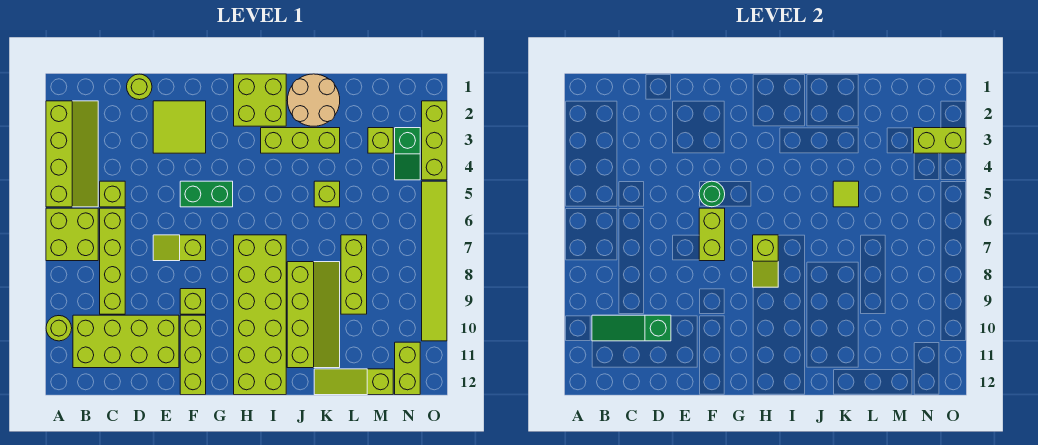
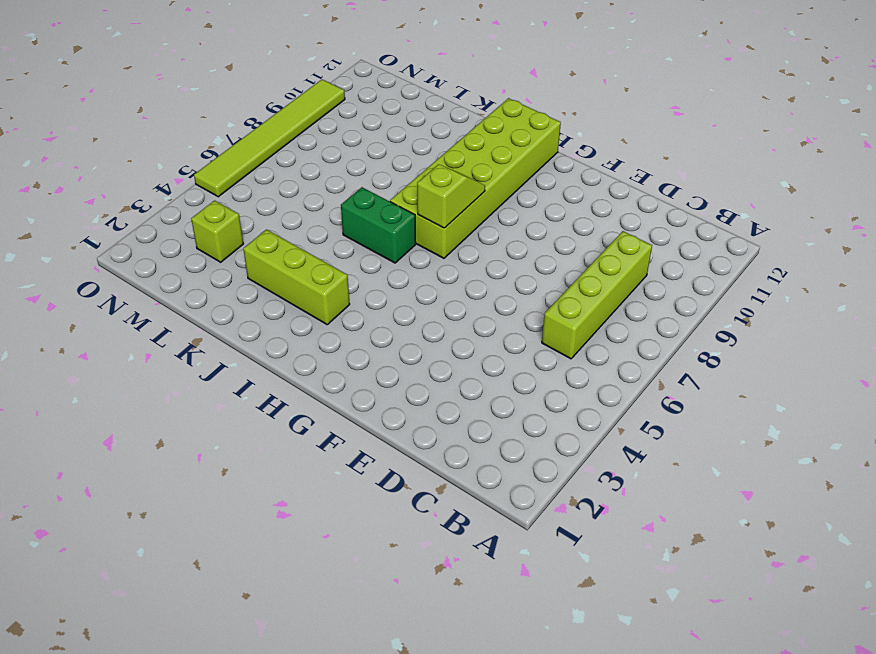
green 1x2 brick [341,187,416,263] -> green 1x2 brick moved to [180,181,233,207]
none -> lime 2x4 slope [46,101,98,207]
none -> lime 2x2 brick [46,208,98,261]
none -> lime 1x1 round brick [46,316,72,341]
none -> lime 2x4 brick [73,315,179,368]

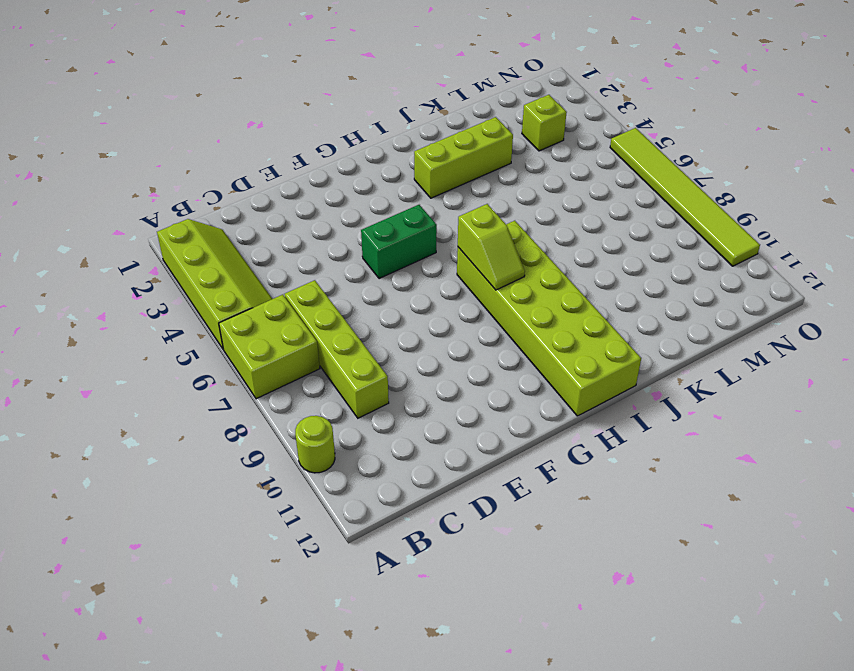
none -> lime 2x4 brick [73,315,179,368]
none -> lime 1x1 brick [100,181,125,207]
none -> lime 1x1 round brick [127,74,152,100]
none -> lime 2x2 tile [153,101,206,153]

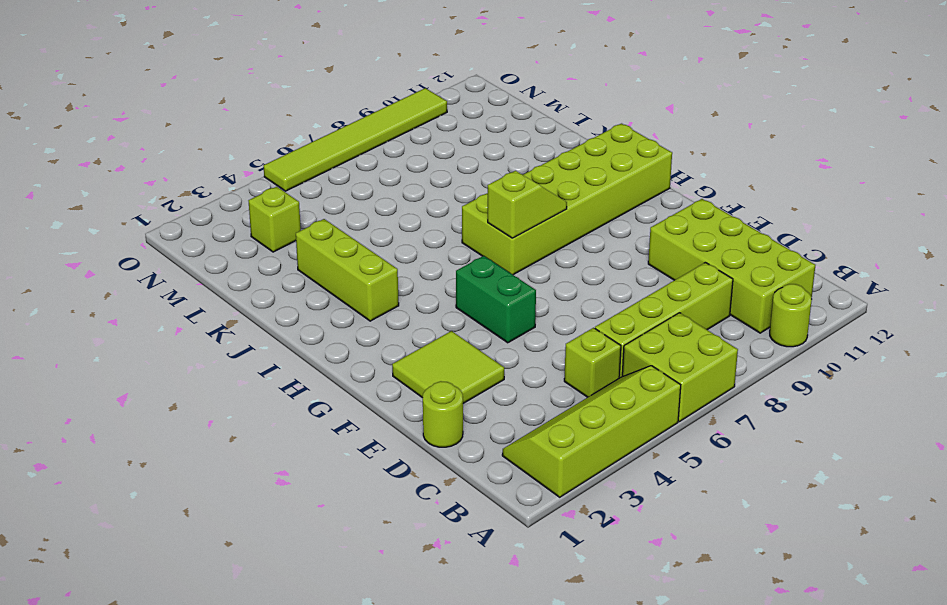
none -> lime 1x2 slope [153,235,206,261]
none -> lime 1x1 brick [180,289,206,314]
none -> lime 1x3 brick [180,315,206,395]
none -> lime 2x2 brick [234,74,286,126]

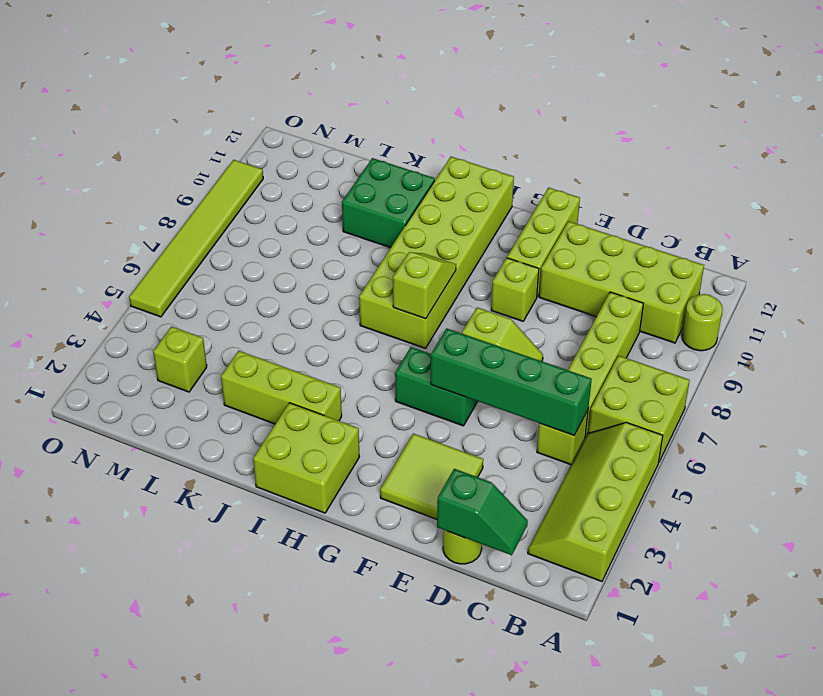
green 1x2 slope [437,469,528,555] -> green 1x2 slope turned to [395,128,420,180]
green 1x4 brick [431,328,592,435] -> green 1x1 round brick [699,181,725,207]
green 2x2 brick [342,158,435,248] -> lime 2x4 slope [287,262,340,368]
none -> tan 2x2 round brick [287,74,340,126]
none -> lime 1x1 brick [314,181,340,207]
none -> lime 1x3 slope [314,369,393,395]
none -> lime 1x3 brick [341,235,367,314]

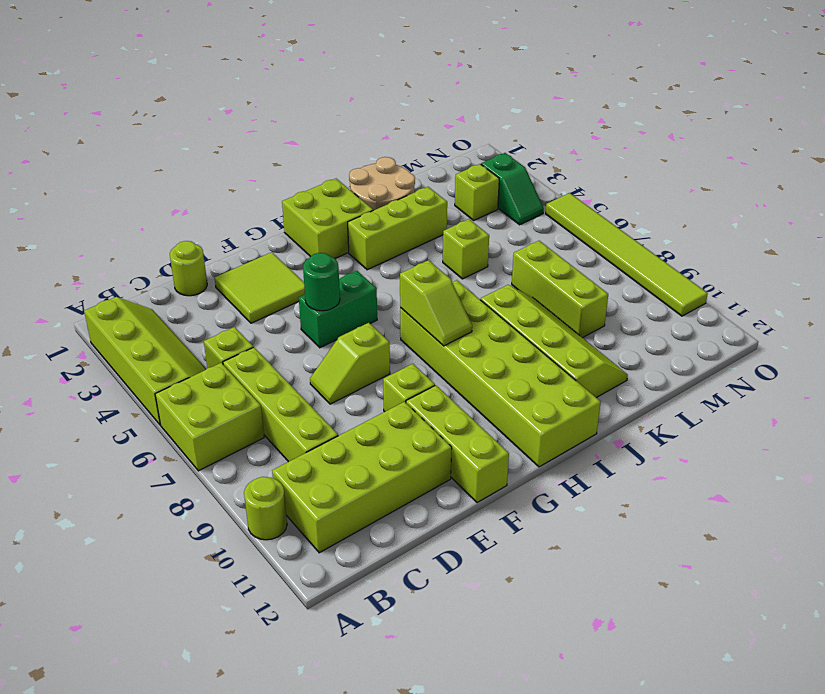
none -> lime 1x3 slope [314,369,393,395]
none -> lime 1x2 brick [395,342,420,395]
none -> lime 1x3 brick [422,101,447,180]
none -> green 1x3 slope [592,315,671,341]

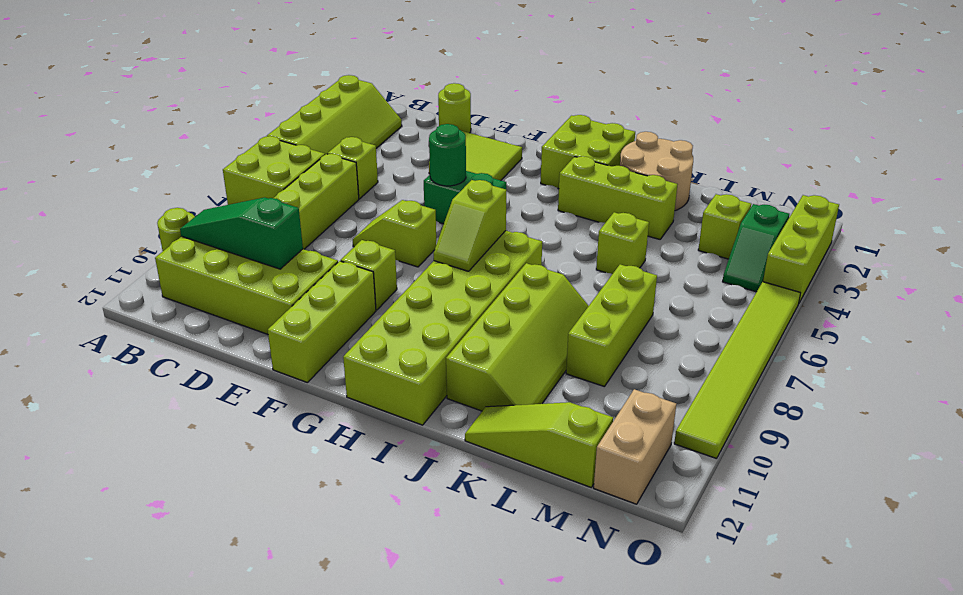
tan 1x2 brick [594,389,676,504] -> lime 1x2 brick [395,342,420,395]
none -> lime 1x2 brick [699,208,725,261]
none -> lime 1x1 tile [833,181,859,207]
none -> lime 1x2 brick [914,128,966,153]

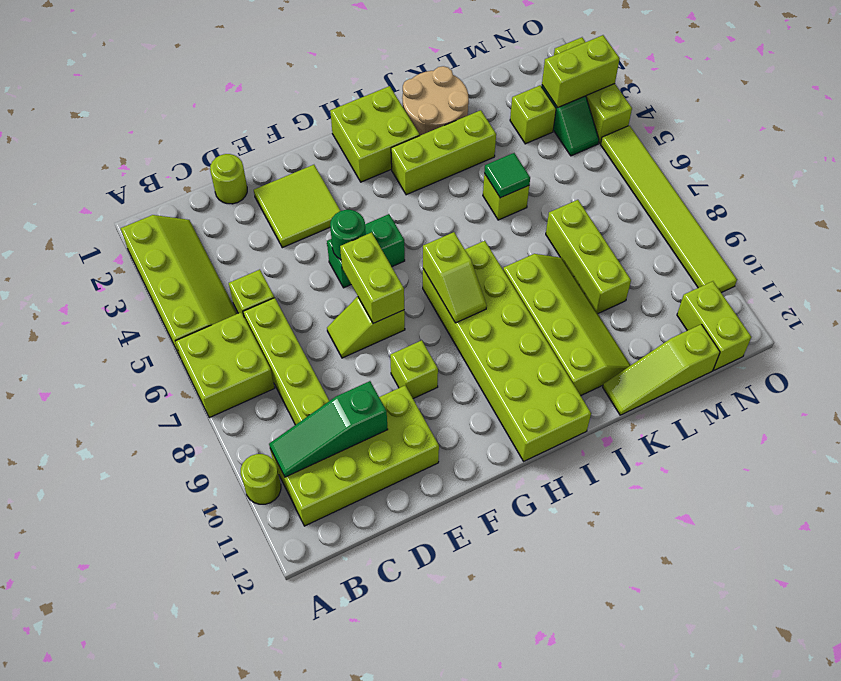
green 1x1 tile [484,153,530,198] -> lime 1x1 tile [833,181,859,207]
none -> lime 1x3 brick [180,315,206,395]

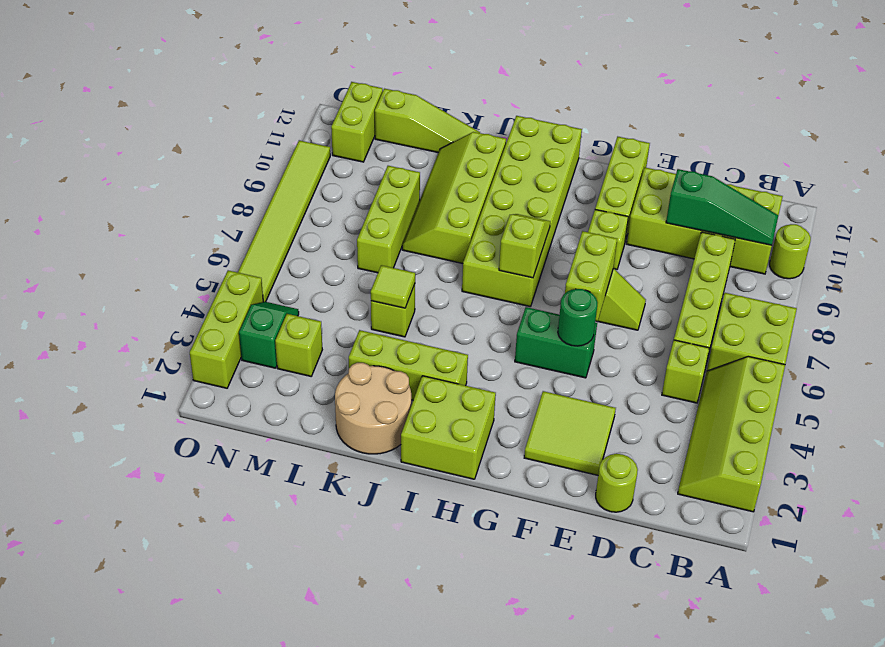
none -> lime 1x2 brick [914,128,966,153]

